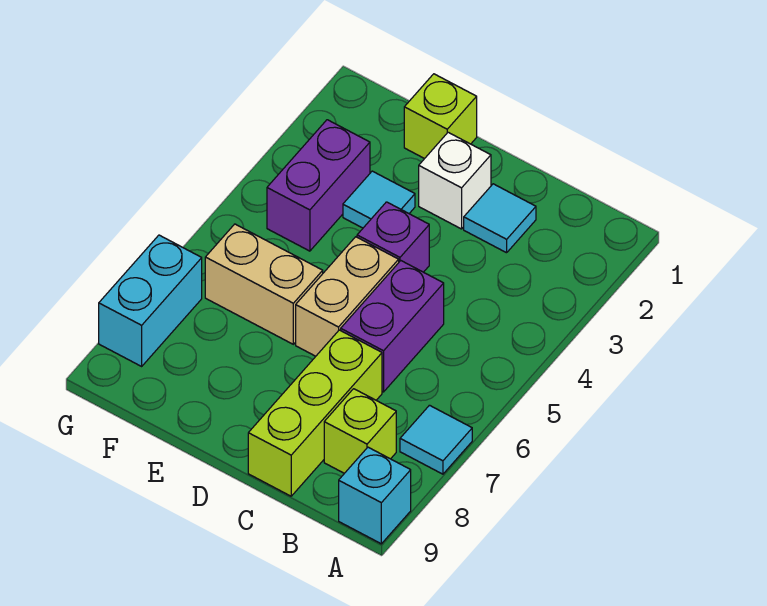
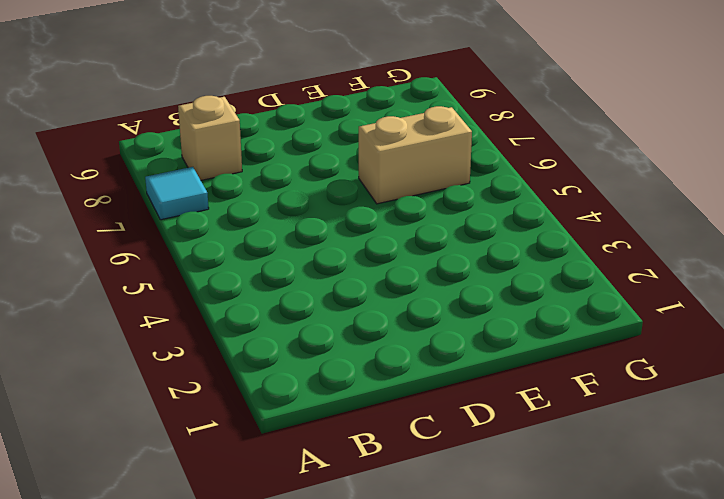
tan 1x1 brick [178,96,242,180] -> lime 1x1 brick [324,389,396,473]
none -> cyan 1x1 brick [339,447,411,544]
none -> cyan 1x1 tile [464,184,536,253]
none -> purple 1x2 brick [341,261,444,392]

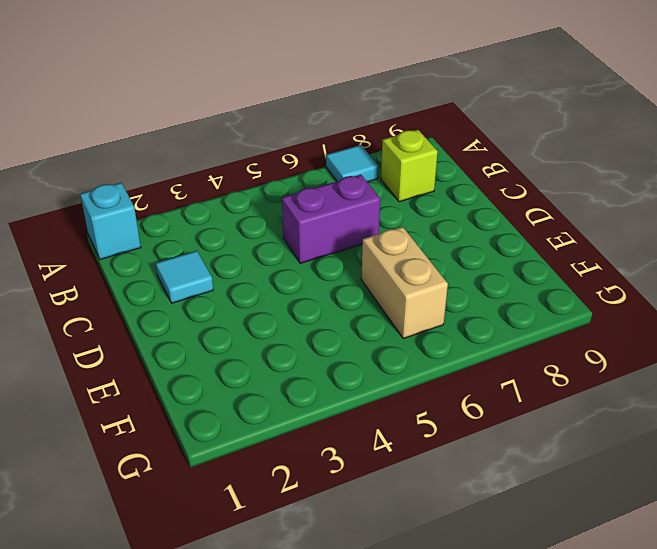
cyan 1x1 brick [80,183,141,259] -> cyan 1x1 brick moved to [339,447,411,544]
none -> lime 1x3 brick [248,330,382,496]
none -> white 1x1 brick [419,132,491,229]
none -> purple 1x1 brick [357,202,429,272]

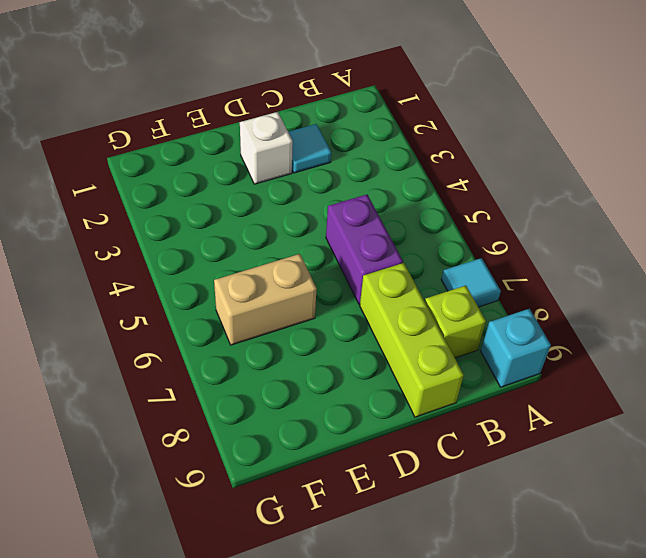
none -> purple 1x1 brick [357,202,429,272]
none -> tan 1x2 brick [296,237,399,356]
none -> lime 1x1 brick [404,74,477,159]

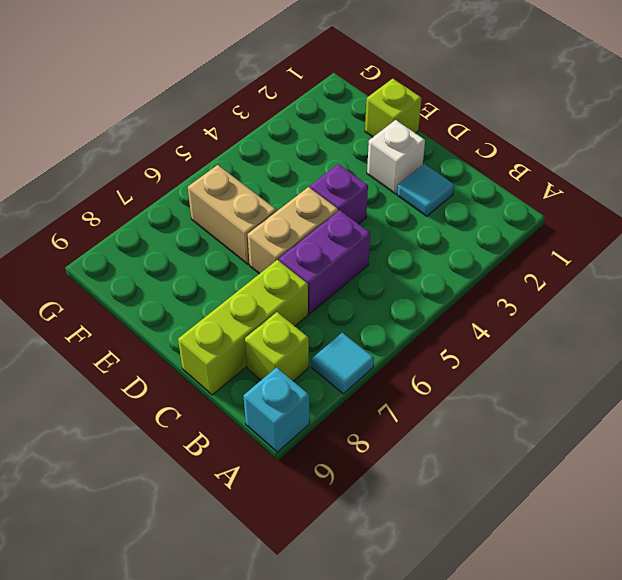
none -> cyan 1x1 tile [343,171,415,228]
none -> purple 1x2 brick [267,120,370,251]
none -> cyan 1x2 brick [99,235,202,366]

